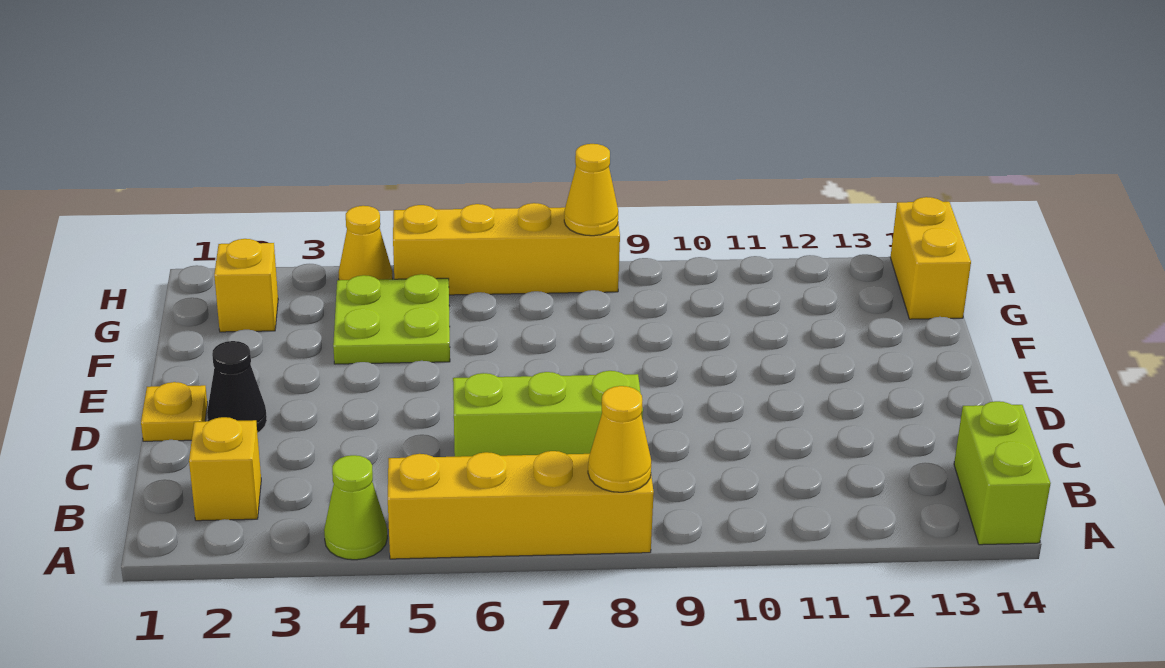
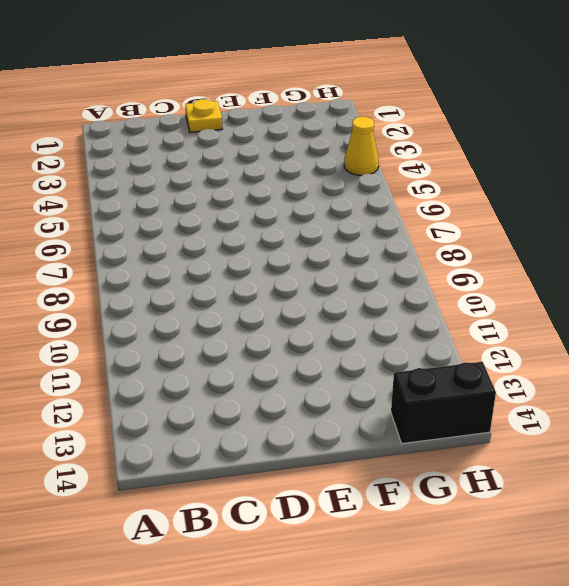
black 1x2 brick [391,362,496,444] -> yellow 1x2 brick [890,197,971,319]
none -> lime 1x1 cone [324,455,387,560]
none -> yellow 1x4 brick [388,451,654,559]
none -> lime 1x2 brick [954,401,1051,545]

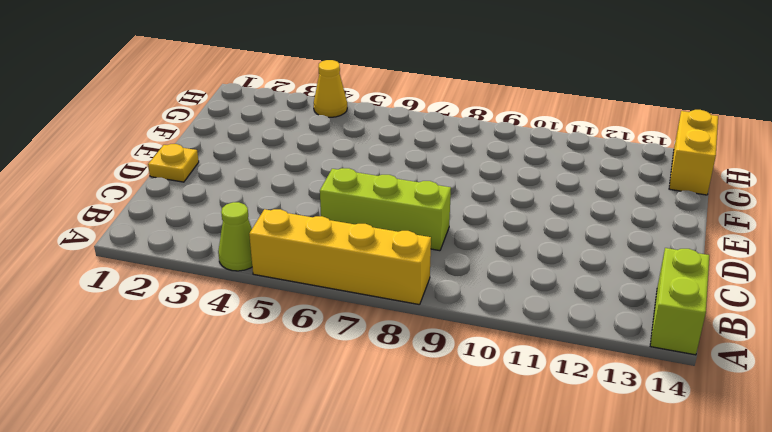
none -> yellow 1x1 brick [189,417,261,521]
none -> black 1x1 cone [207,341,267,433]
none -> lime 2x2 plate [333,274,450,364]

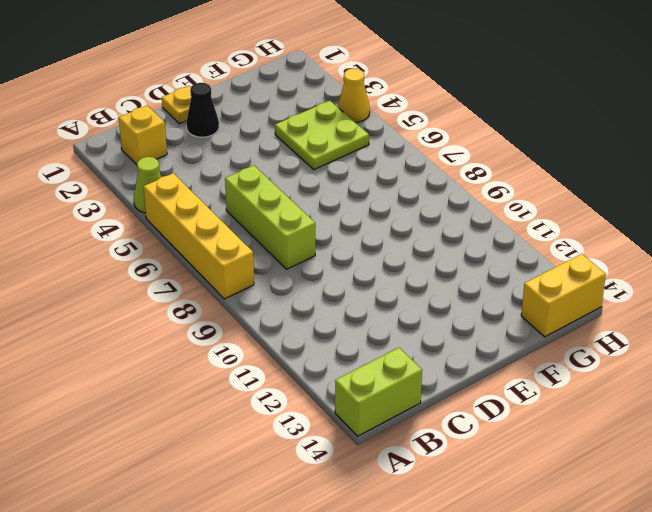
none -> yellow 1x1 brick [214,239,278,332]
none -> yellow 1x4 brick [393,203,620,295]
none -> yellow 1x1 cone [588,386,651,492]

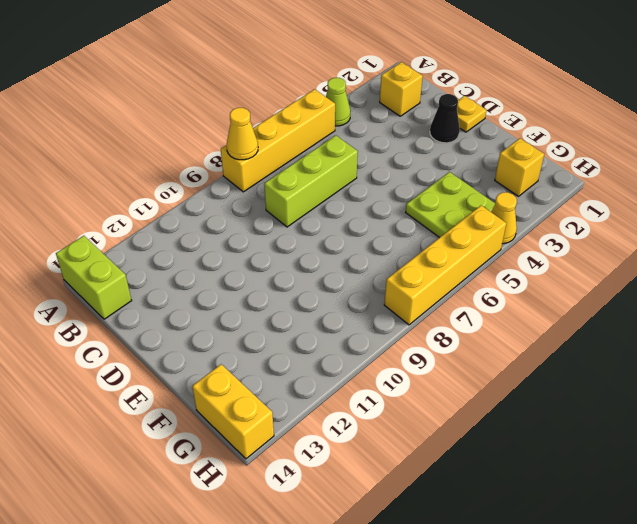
none -> yellow 1x1 cone [564,144,618,236]

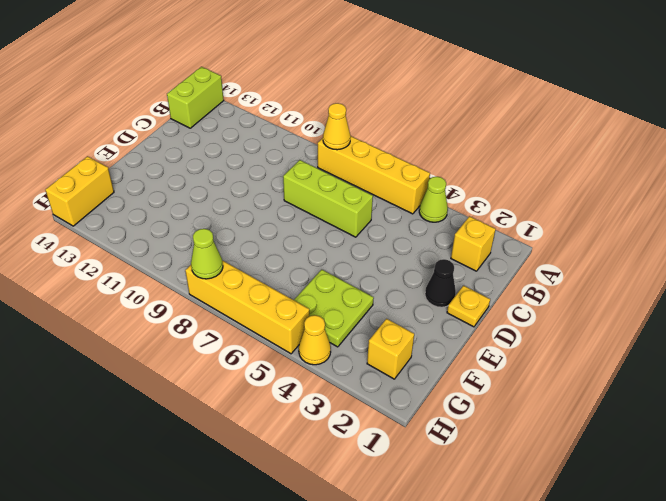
lime 1x1 cone [191,229,223,279] -> yellow 1x1 cone [564,144,618,236]

